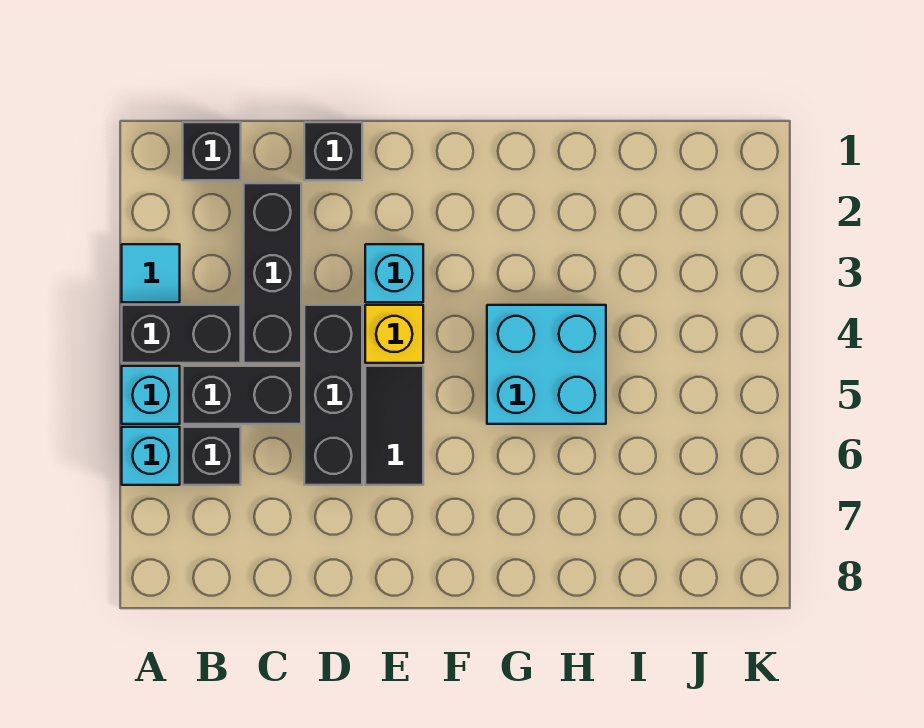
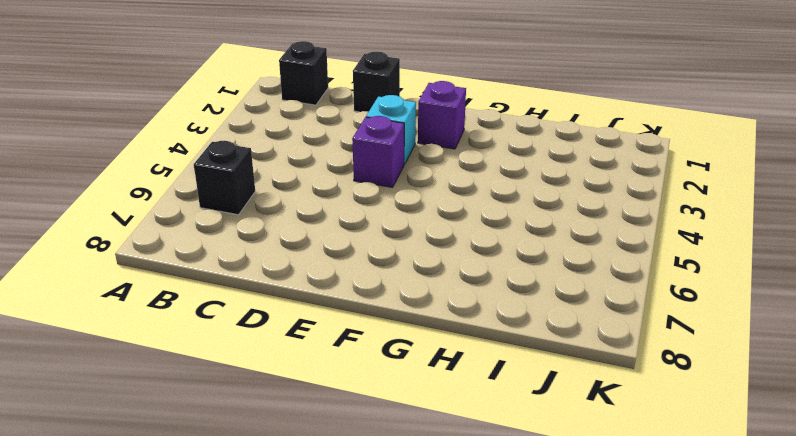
purple 1x1 brick [352,116,404,187] -> yellow 1x1 brick [365,305,423,363]
purple 1x1 brick [418,81,466,149] -> none
none -> cyan 1x1 tile [122,244,180,302]
none -> black 1x2 brick [122,305,241,363]
none -> cyan 1x1 brick [122,366,180,424]

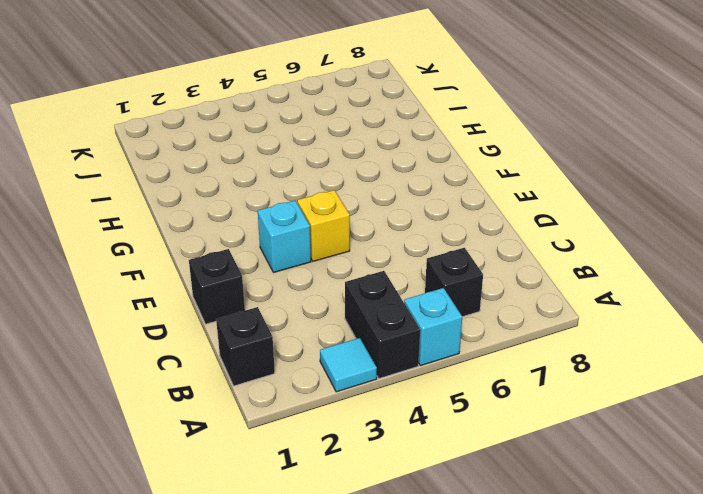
none -> cyan 1x1 brick [122,427,180,485]
none -> black 1x2 brick [183,366,301,424]
none -> black 1x3 brick [244,183,301,363]

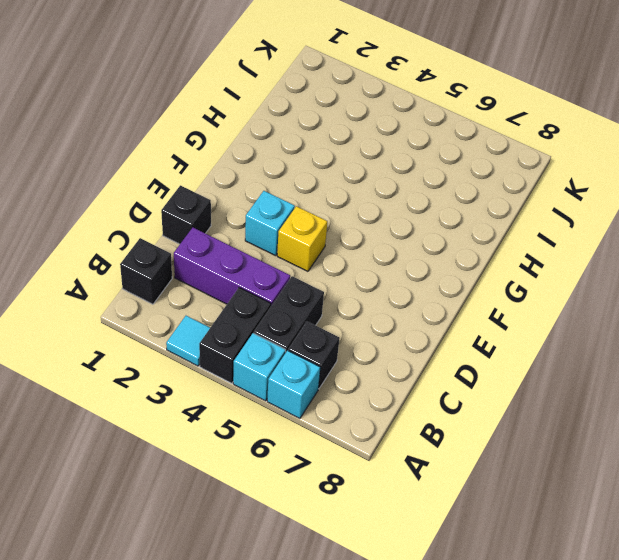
purple 1x3 brick [174,228,290,306] -> black 1x3 brick [244,183,301,363]
none -> black 1x3 brick [304,305,362,485]
none -> black 1x2 tile [365,366,423,485]
none -> cyan 2x2 brick [487,305,606,424]

